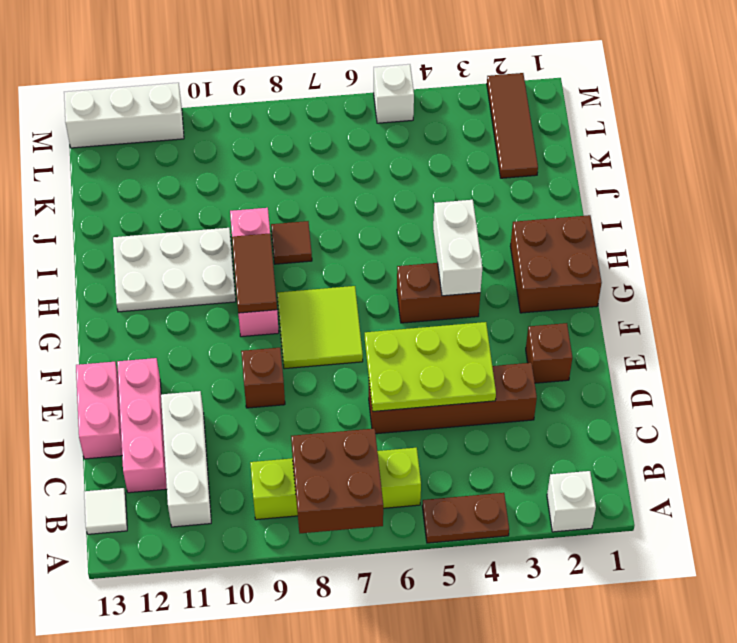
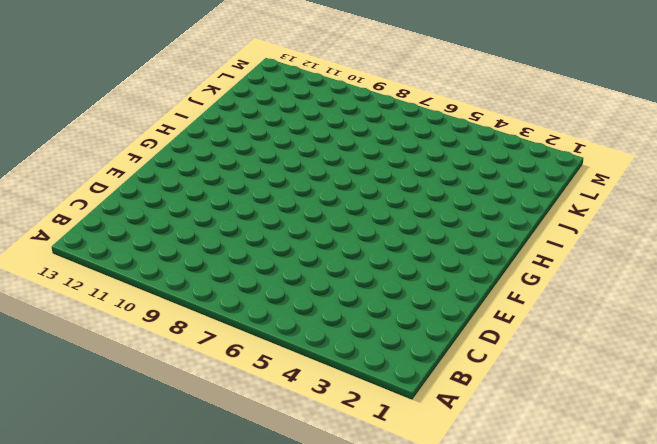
none -> white 1x1 brick [547,471,596,532]
none -> brown 1x2 plate [422,493,509,543]
none -> lime 1x4 brick [250,448,421,520]

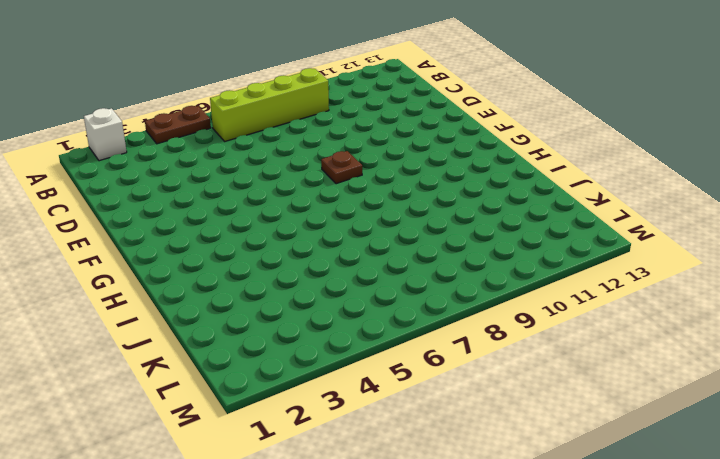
brown 1x1 plate [321,151,362,184] -> lime 2x2 tile [277,286,363,369]
none -> white 1x3 brick [161,391,211,527]
none -> white 1x1 tile [84,488,127,534]
none -> pink 1x3 brick [117,358,167,493]

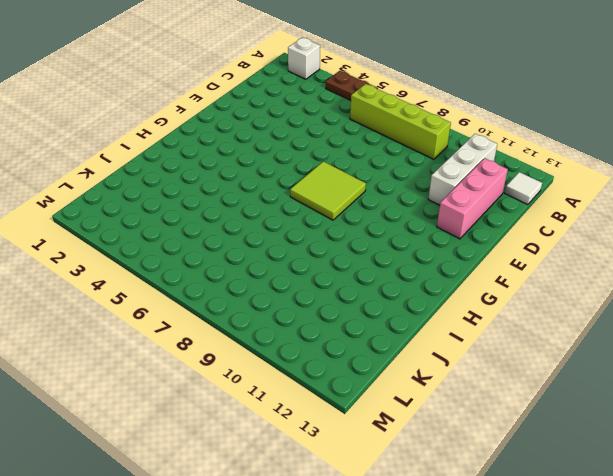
none -> brown 1x4 brick [369,363,537,434]
none -> pink 1x2 brick [76,362,122,459]
none -> brown 1x1 brick [526,323,572,383]

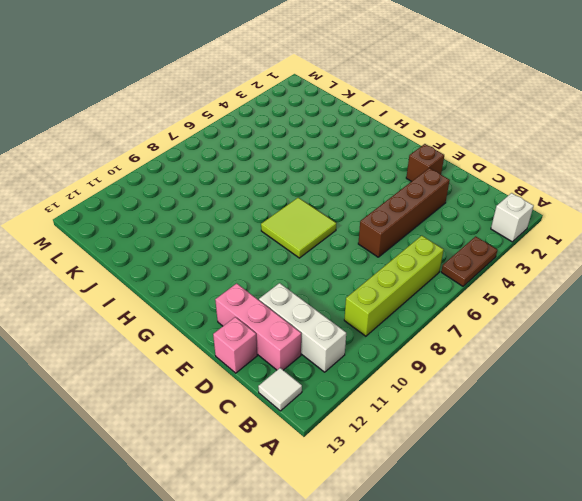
pink 1x1 brick [213,317,257,373] -> pink 1x2 brick [76,362,122,459]
none -> brown 1x1 brick [241,348,285,408]
none -> brown 2x2 brick [510,215,602,313]
none -> brown 1x2 brick [397,263,480,323]

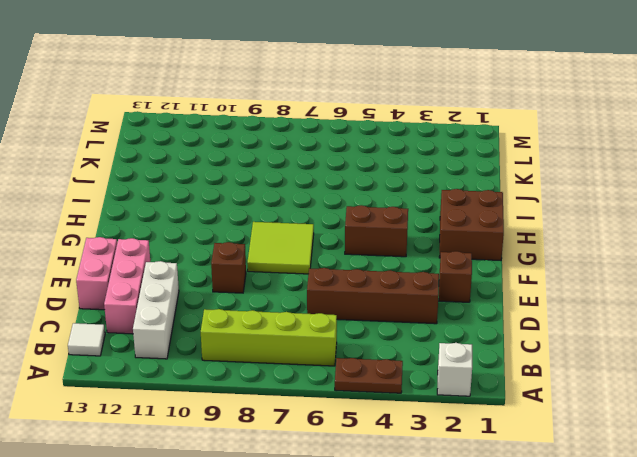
none -> pink 1x3 brick [230,208,279,337]
none -> white 2x3 plate [113,228,236,312]
none -> brown 1x1 tile [271,221,312,264]

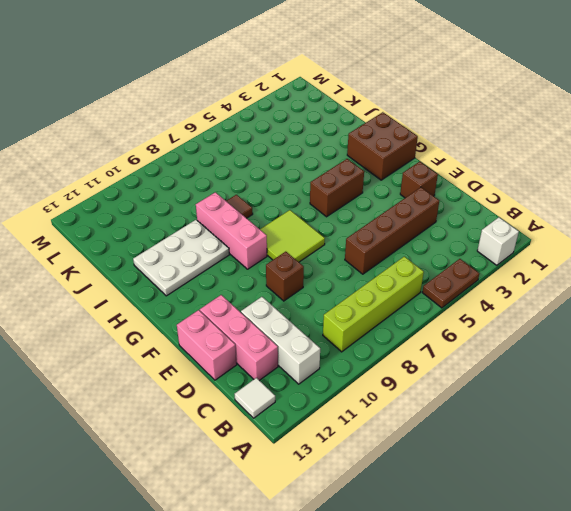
none -> brown 1x3 tile [487,73,538,178]
none -> white 1x1 brick [374,64,414,123]
none -> white 1x3 brick [64,83,184,148]

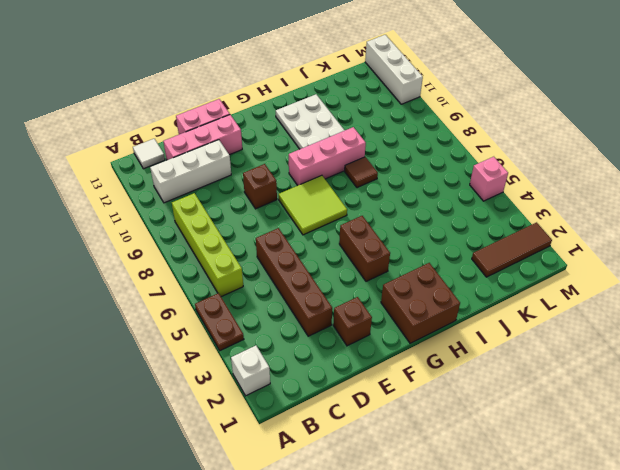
pink 1x1 brick [470,157,508,201] -> white 1x1 brick [374,64,414,123]
none -> brown 2x2 brick [291,429,383,533]
none -> lime 2x3 plate [365,322,496,411]
none -> white 1x2 brick [433,200,482,296]

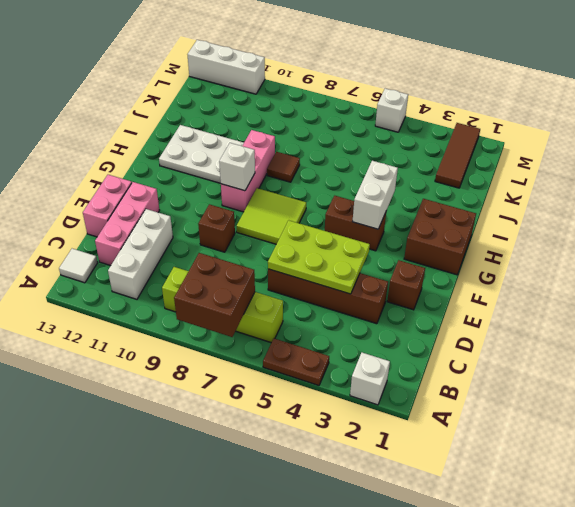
white 1x1 brick [219,143,255,191] -> brown 1x2 tile [232,233,277,313]

